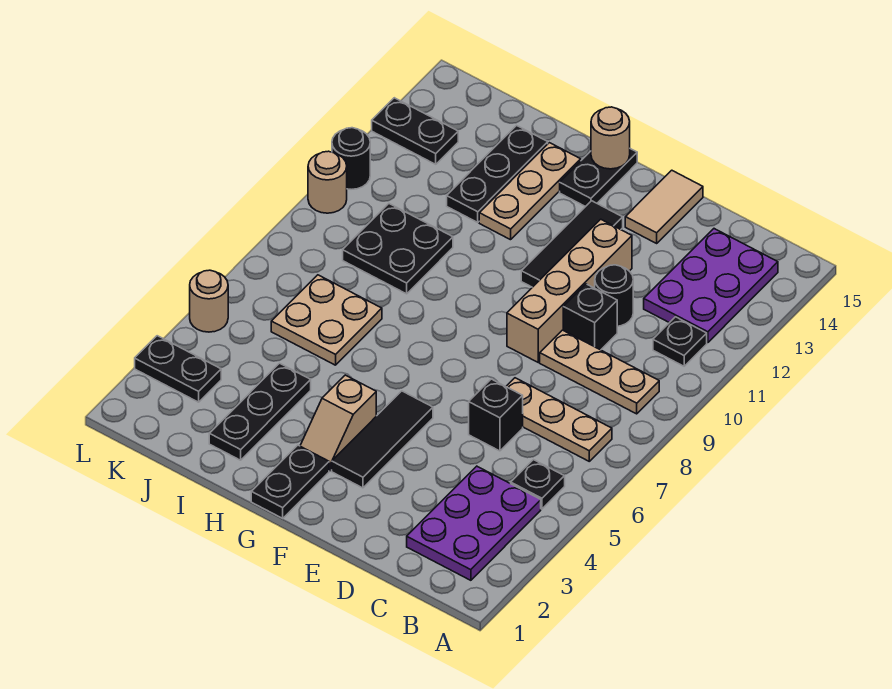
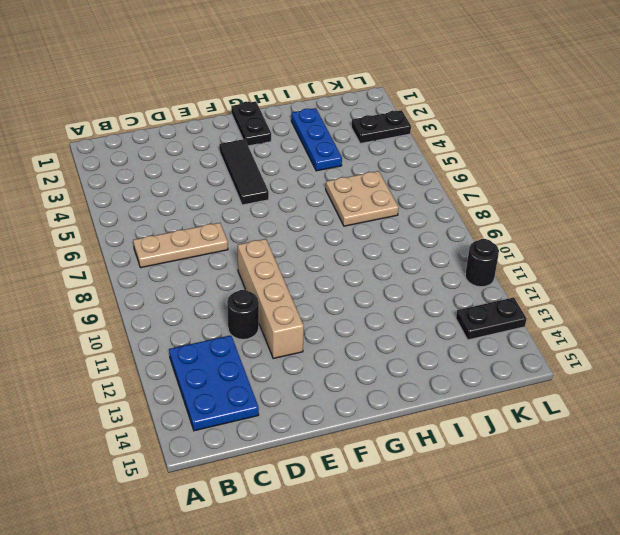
blue 2x3 plate [169,335,259,431] -> purple 2x3 plate [644,229,778,343]
blue 1x3 plate [291,108,342,171] -> black 1x3 plate [209,363,311,460]
none -> purple 2x3 plate [407,466,541,580]
none -> black 1x1 plate [511,460,565,509]
none -> tan 1x3 plate [540,330,659,414]

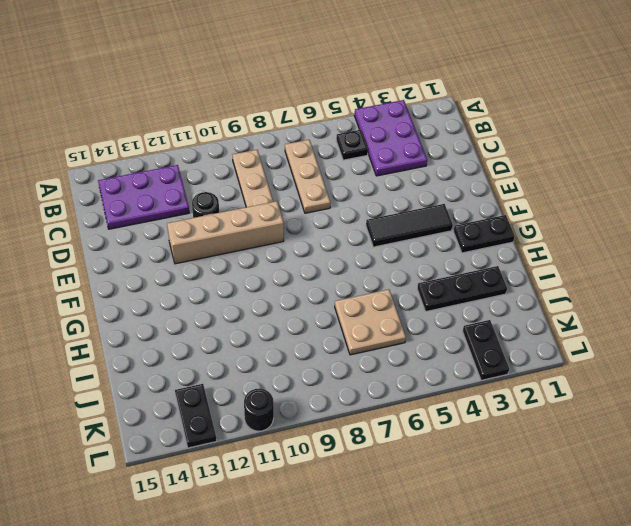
purple 2x3 plate [354,100,427,176] -> purple 2x3 plate turned to [407,466,541,580]
none -> black 1x1 plate [653,317,707,366]
none -> black 1x1 brick [469,379,523,451]
none -> black 1x1 brick [563,284,617,350]

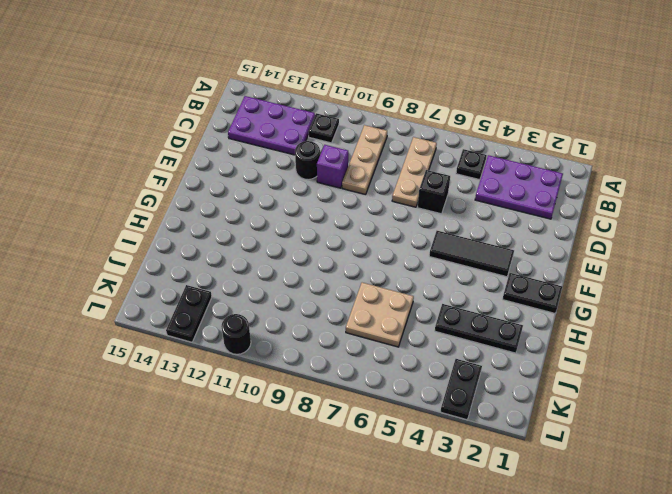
purple 1x1 brick [317,145,348,188] -> black 1x1 brick [563,284,617,350]
none -> tan 1x4 brick [507,219,632,362]
none -> tan 1x2 tile [625,170,703,243]
none -> black 1x3 tile [521,201,623,287]

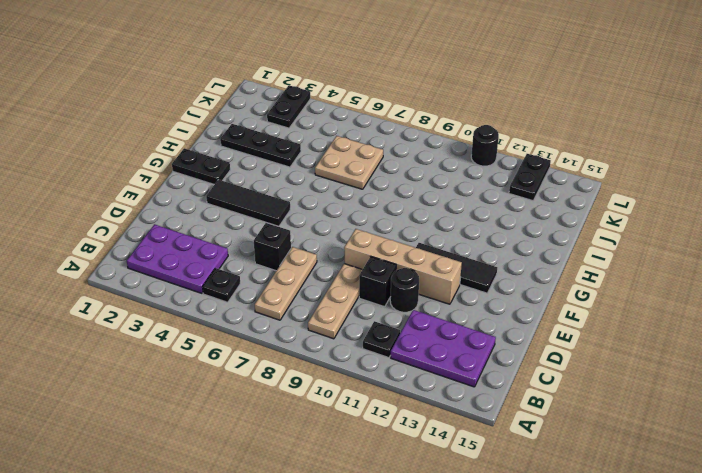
none -> tan 1x2 tile [625,170,703,243]
none -> tan 1x2 slope [300,375,376,471]
none -> black 1x2 plate [560,149,637,207]

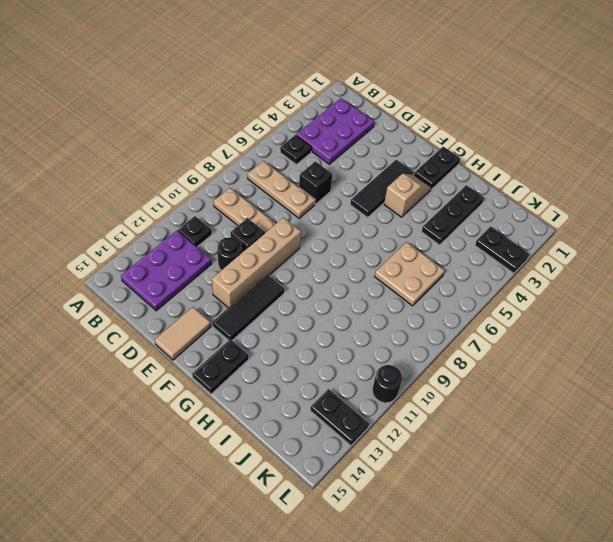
none -> tan 1x3 plate [479,143,581,240]
none -> black 2x2 plate [343,204,453,294]
none -> black 1x3 plate [447,126,548,222]

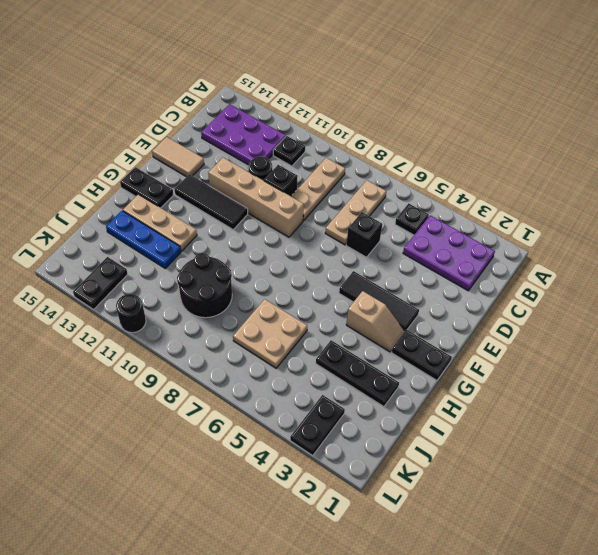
black 2x2 round brick [177,253,232,318] -> black 2x2 plate [343,204,453,294]
blue 1x3 plate [106,211,181,268] -> black 1x3 plate [447,126,548,222]
none -> tan 1x1 round brick [190,270,228,332]
none -> tan 1x1 round brick [308,151,347,213]
none -> tan 1x1 round brick [591,107,630,169]

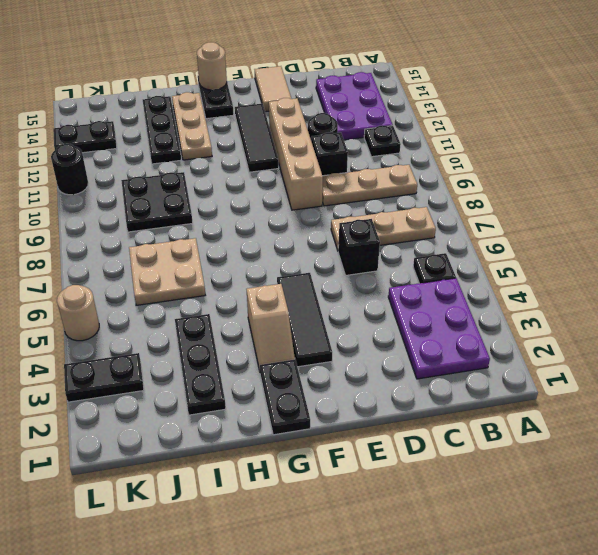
none -> tan 1x1 round brick [308,151,347,213]

